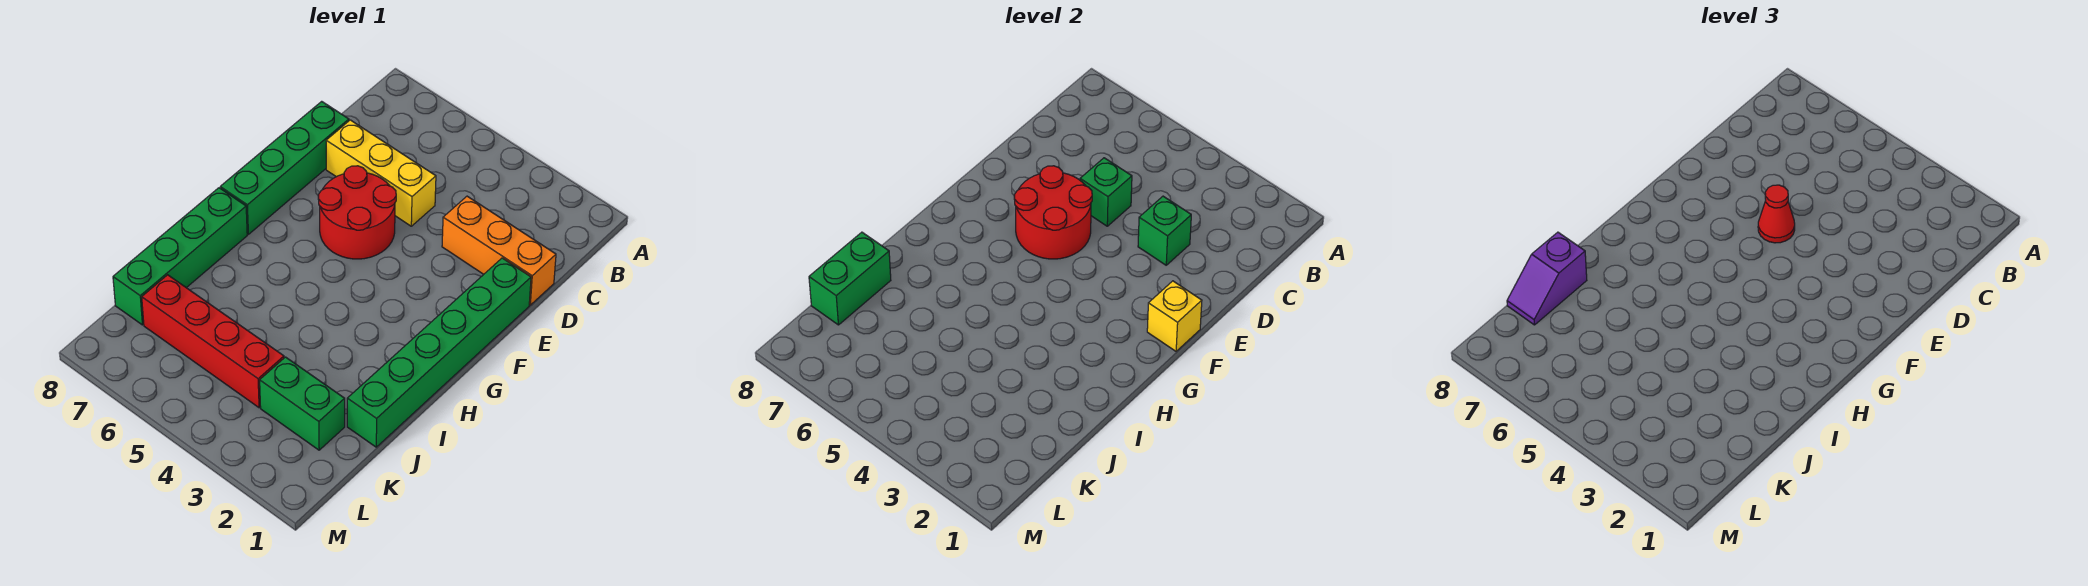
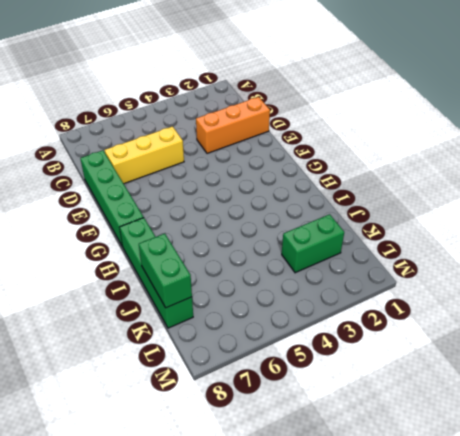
none -> green 1x6 brick [347,258,531,447]
none -> red 2x2 round brick [318,166,396,259]
none -> red 1x4 brick [142,275,284,408]

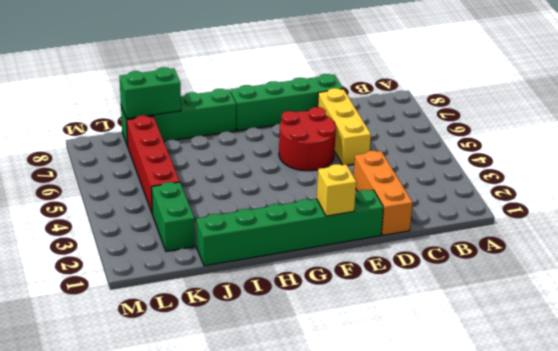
none -> green 1x1 brick [1138,196,1191,265]
none -> green 1x1 brick [1080,158,1132,226]
none -> red 2x2 round brick [1014,166,1092,259]

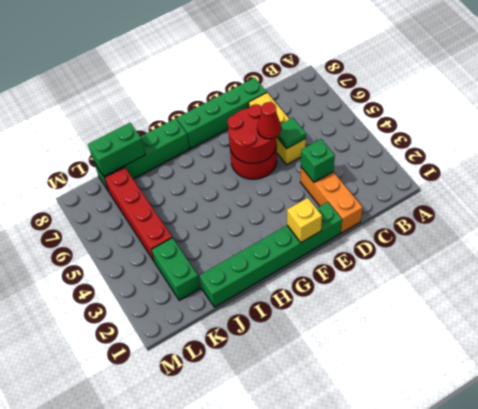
green 1x1 tile [277,118,306,149] -> green 1x1 brick [1080,158,1132,226]
none -> purple 1x2 slope [1507,232,1587,325]

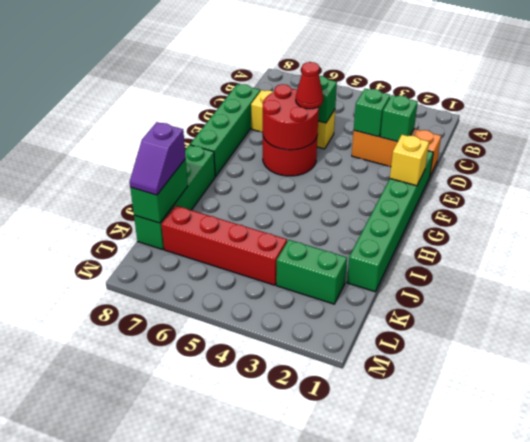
green 1x1 brick [380,95,418,142] -> none

